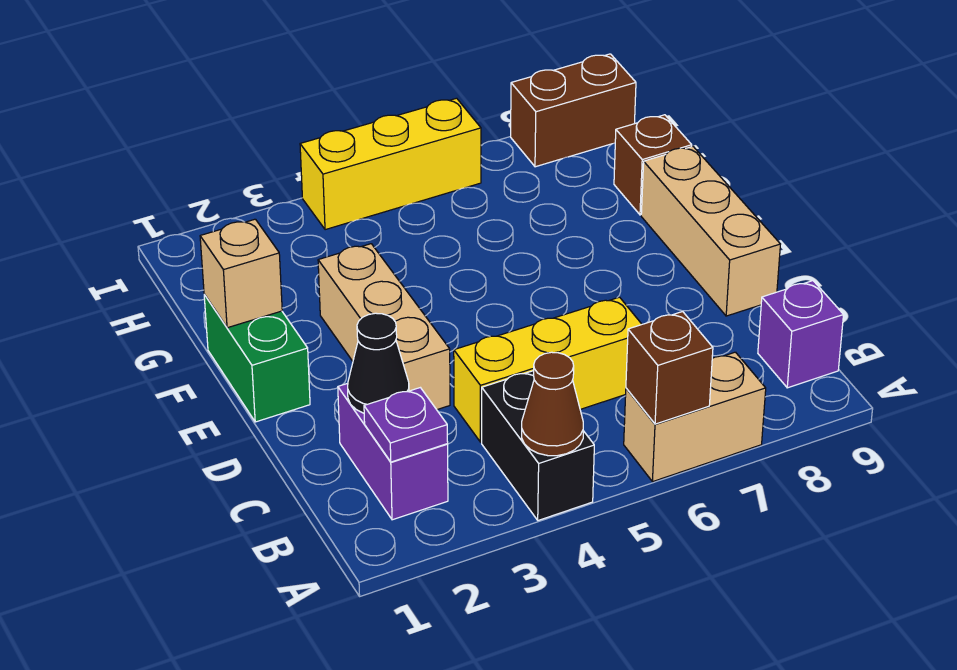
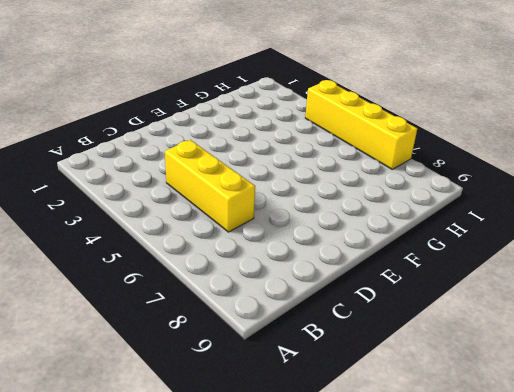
yellow 1x4 brick [305,80,417,169] -> yellow 1x3 brick [300,98,481,230]
none -> black 1x2 brick [482,371,594,520]
none -> tan 1x2 brick [624,352,766,482]
none -> purple 1x2 brick [338,383,448,520]

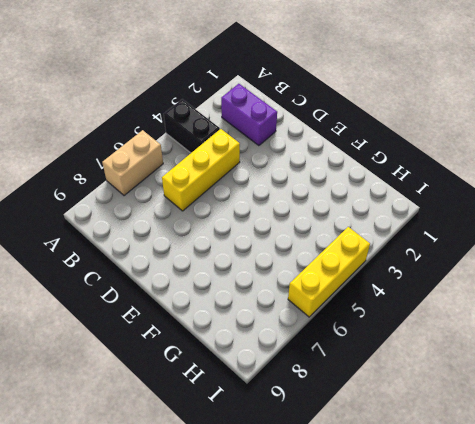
none -> purple 1x1 brick [758,281,843,388]
none -> tan 1x3 brick [318,244,450,410]
none -> tan 1x3 brick [641,146,780,316]

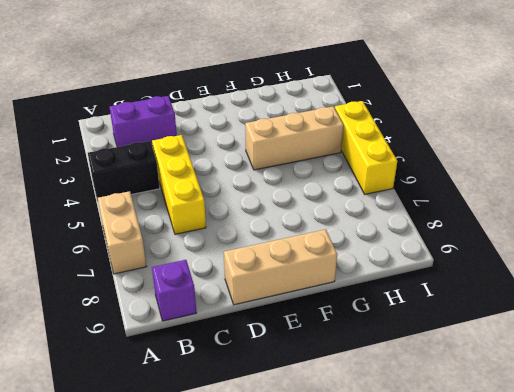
tan 1x3 brick [245,107,344,170] -> tan 1x3 brick moved to [318,244,450,410]
none -> green 1x2 brick [204,294,310,422]
none -> brown 1x1 brick [614,115,692,215]
none -> brown 1x2 brick [511,54,636,167]

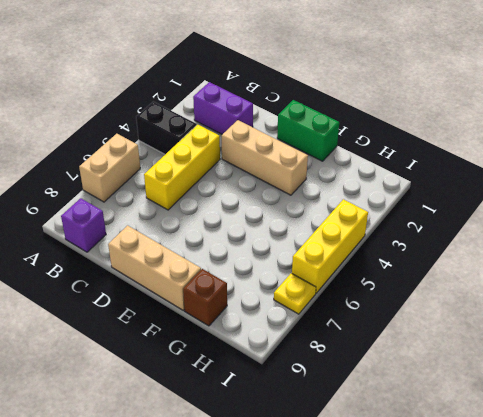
yellow 1x1 plate [274,273,316,314] -> none
none -> brown 1x2 brick [511,54,636,167]
none -> brown 1x1 cone [522,352,583,456]
none -> brown 1x1 brick [626,312,713,424]

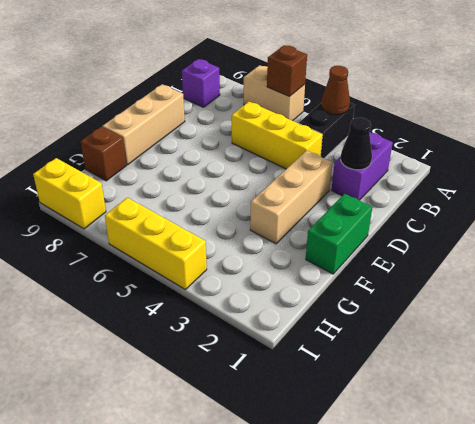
yellow 1x2 brick [33,158,106,229] -> brown 1x2 brick [511,54,636,167]
none -> purple 1x1 plate [364,388,448,462]
none -> tan 1x1 brick [200,219,282,328]

